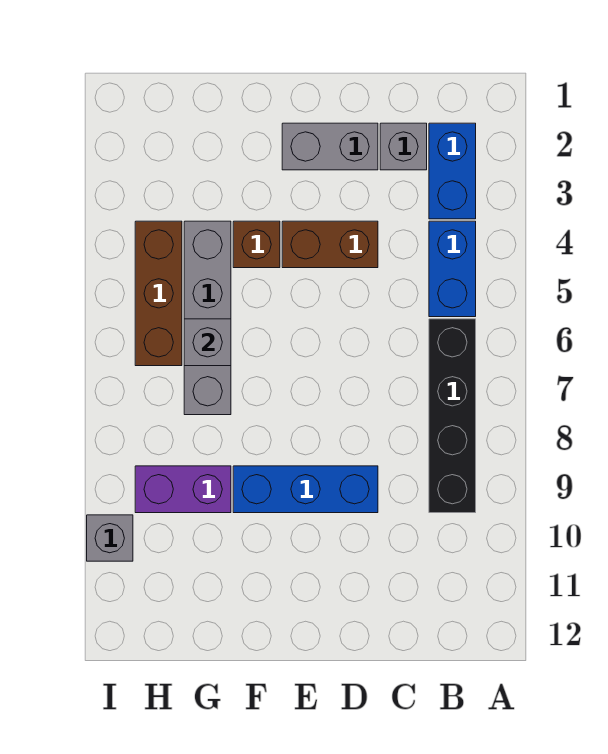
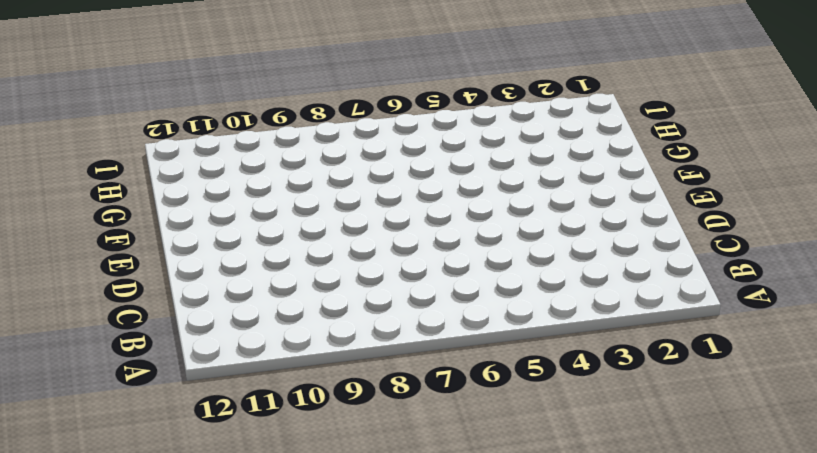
none -> blue 1x2 brick [429,123,476,219]
none -> blue 1x2 brick [429,221,476,317]
none -> black 1x4 brick [429,319,476,513]

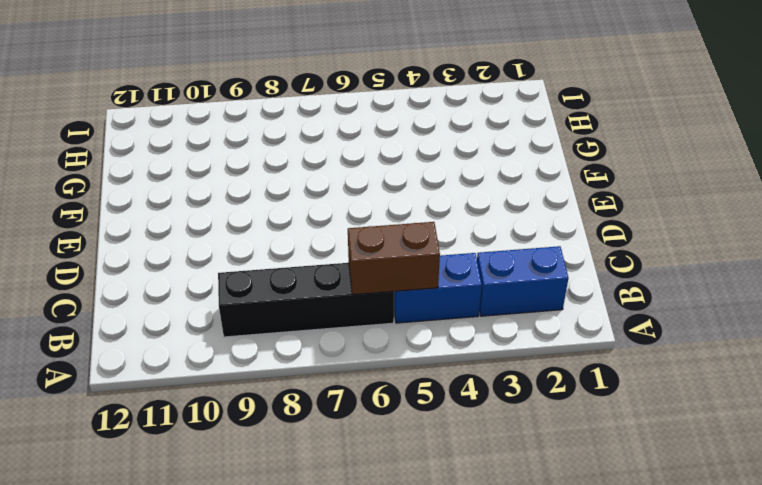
brown 1x2 brick [348,222,440,295] -> brown 1x2 brick turned to [282,221,378,268]
none -> grey 1x1 brick [380,123,427,170]
none -> grey 1x2 brick [282,123,378,170]
none -> blue 1x3 brick [233,466,378,513]

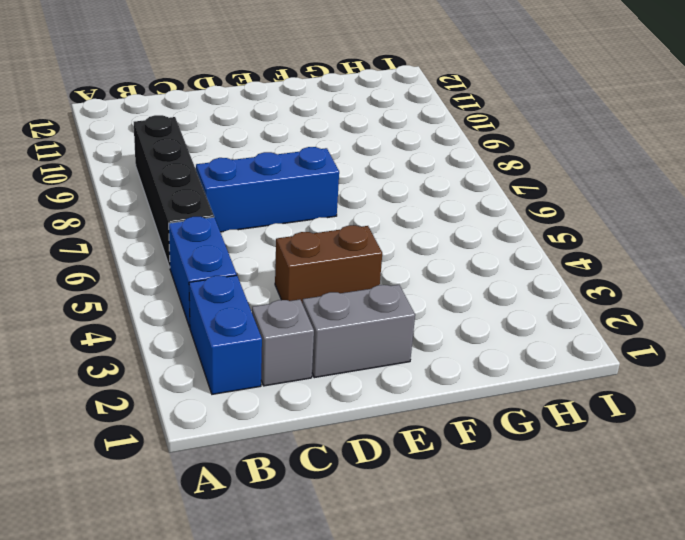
blue 1x3 brick [196,147,339,232] -> blue 1x3 brick moved to [233,466,378,513]
none -> brown 1x1 brick [233,221,280,268]
none -> grey 1x4 brick [184,221,231,415]
none -> purple 1x2 brick [135,466,231,513]

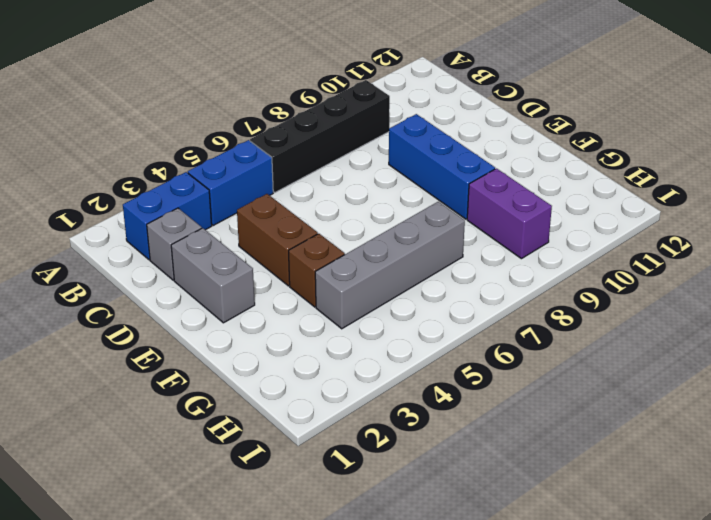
none -> brown 1x3 brick [135,221,182,366]
none -> grey 1x1 brick [87,515,133,561]
none -> grey 1x1 brick [184,319,231,366]

